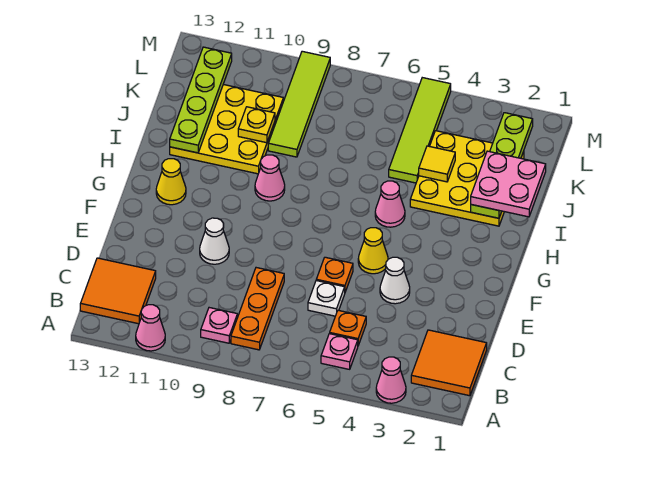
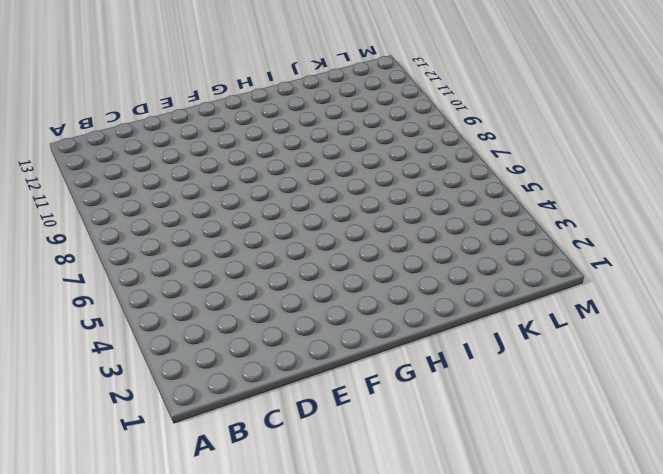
none -> pink 1x1 cone [376,357,406,403]
none -> pink 1x1 cone [136,305,165,351]
none -> orange 2x2 tile [411,330,487,396]

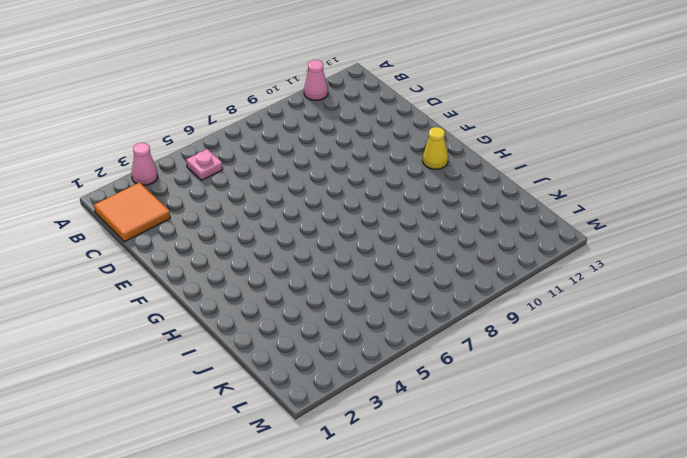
none -> orange 1x3 plate [231,268,284,350]
none -> pink 1x1 plate [201,308,237,343]
none -> orange 2x2 tile [80,258,156,324]

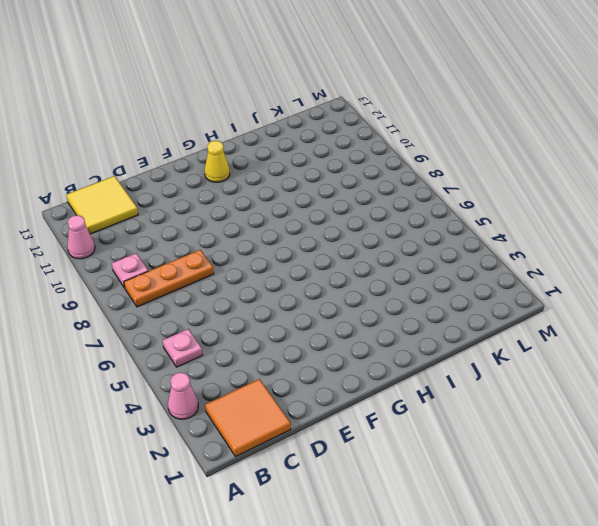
yellow 2x2 tile [66,176,138,234] -> orange 2x2 tile [80,258,156,324]
none -> orange 1x1 plate [330,310,366,345]
none -> white 1x1 plate [308,281,345,316]
none -> white 1x1 cone [380,257,410,304]

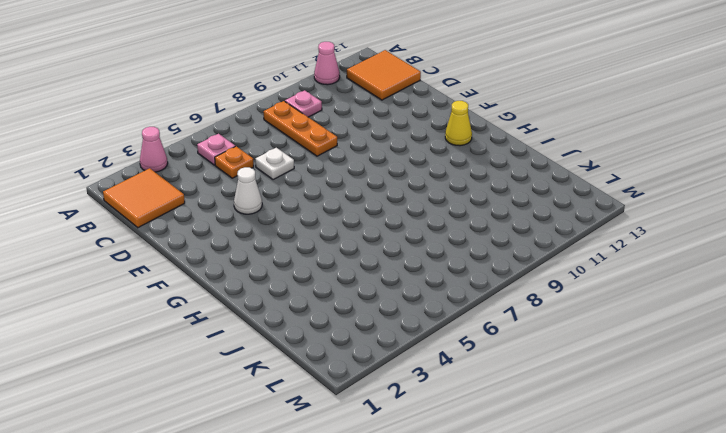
none -> orange 1x1 plate [316,257,353,292]
none -> white 1x1 cone [200,218,229,264]
none -> yellow 1x1 cone [358,228,388,274]

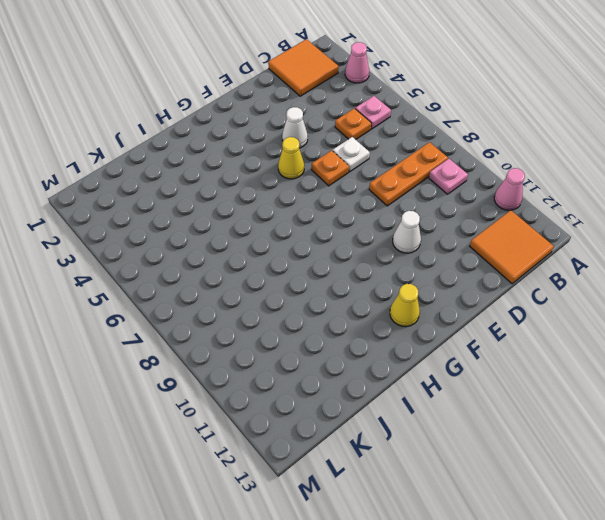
none -> pink 1x1 cone [375,181,405,227]
none -> pink 1x1 cone [255,155,285,201]
none -> yellow 3x3 plate [410,131,524,226]

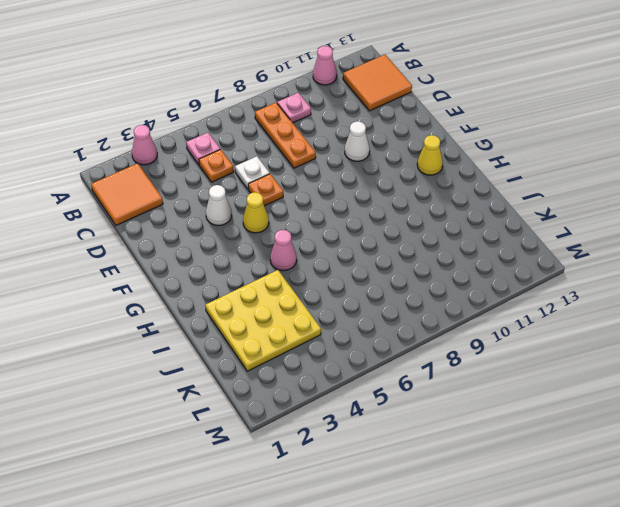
none -> pink 1x1 cone [255,155,285,201]
none -> yellow 3x3 plate [170,85,283,174]
none -> lime 1x4 tile [389,78,451,183]

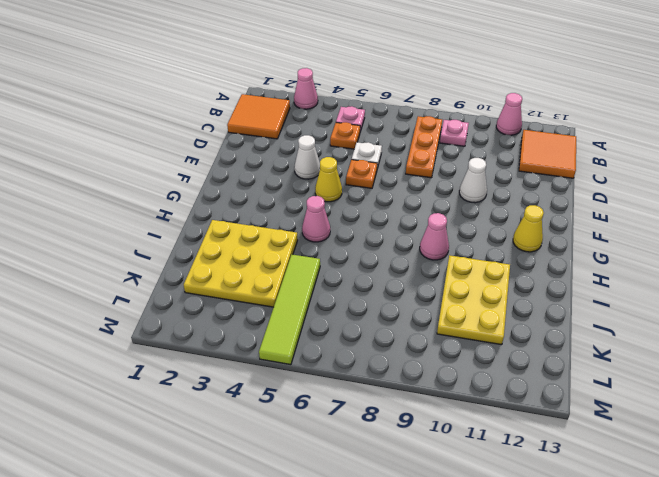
yellow 2x3 plate [437,255,510,345] -> yellow 3x3 plate [170,85,283,174]
none -> lime 1x4 tile [268,51,330,157]
none -> lime 1x4 plate [471,113,533,218]
none -> lime 1x4 plate [170,47,232,153]

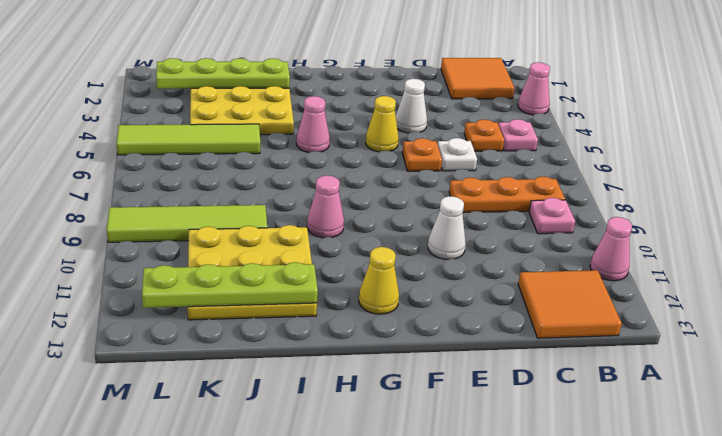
none -> yellow 1x1 tile [419,146,455,182]
none -> yellow 1x1 plate [238,107,275,143]
none -> pink 2x2 plate [471,151,546,217]

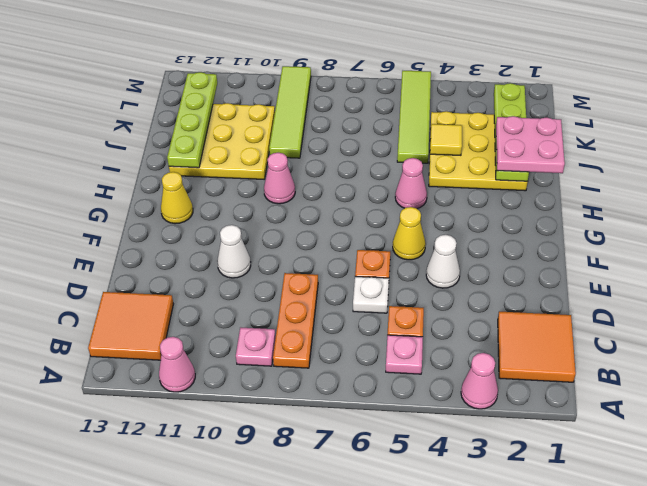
none -> yellow 1x1 plate [238,107,275,143]

